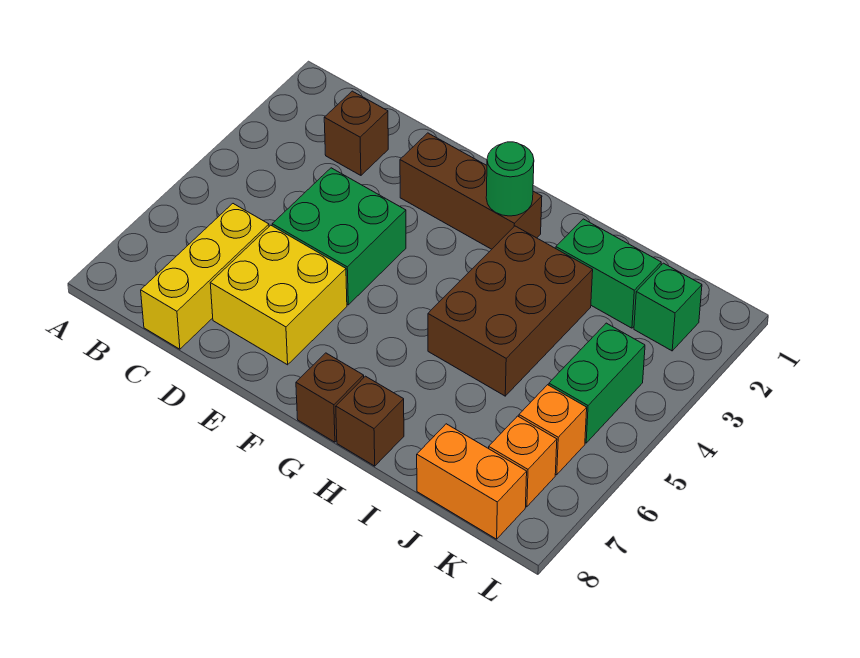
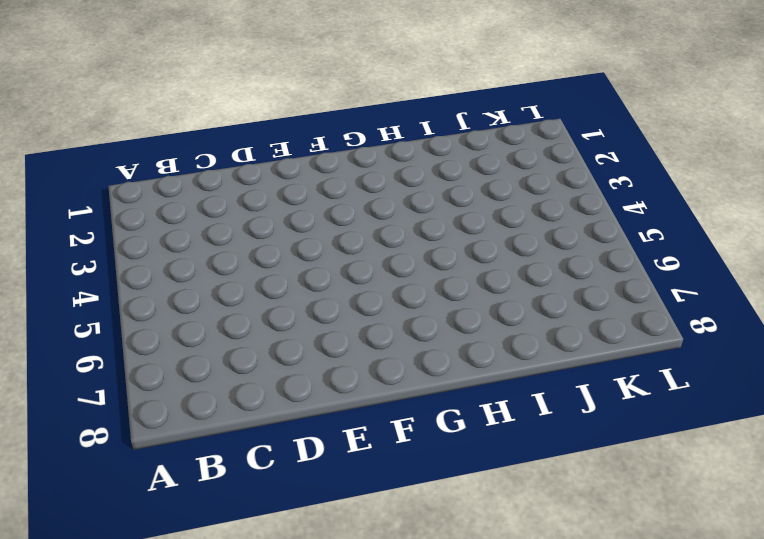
none -> brown 1x1 brick [324,91,388,175]
none -> yellow 1x3 brick [141,204,269,349]
none -> green 2x2 brick [272,168,406,305]

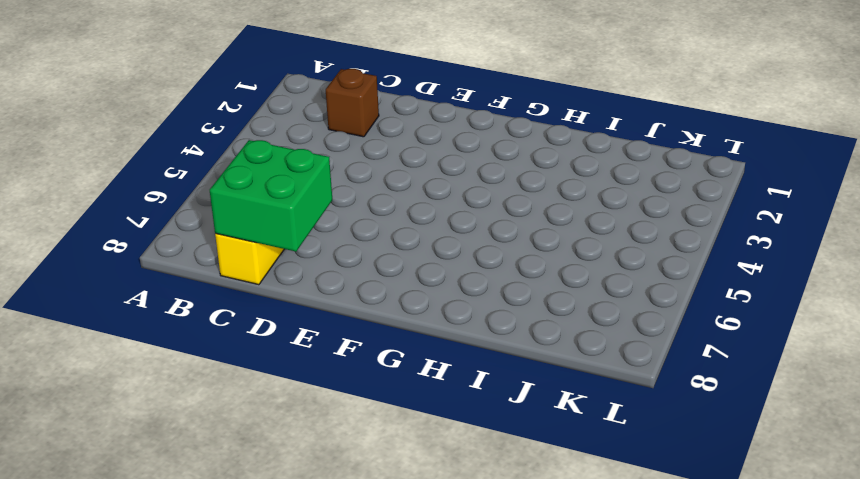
green 2x2 brick [210,140,332,252] -> green 2x2 brick moved to [272,168,406,305]
none -> yellow 2x2 brick [210,225,347,365]
none -> brown 1x3 brick [400,133,542,249]
none -> brown 1x1 brick [296,353,364,442]

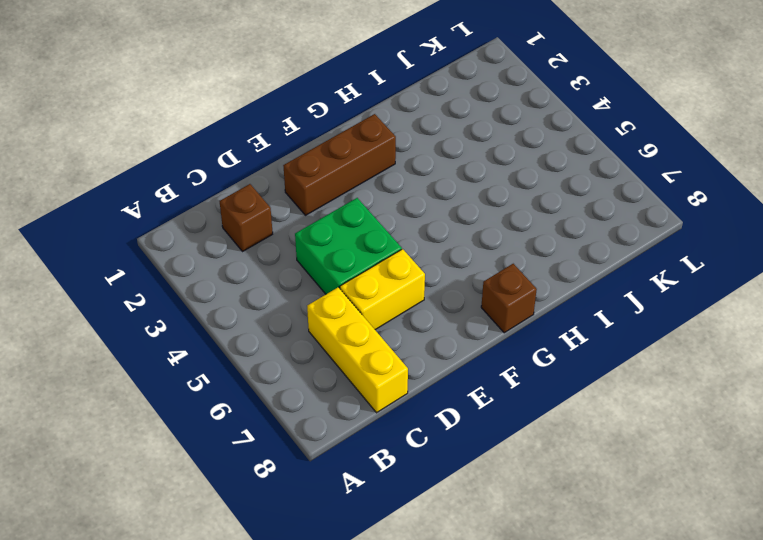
yellow 1x2 brick [340,249,425,330] -> yellow 2x2 brick [210,225,347,365]
none -> brown 2x3 brick [428,226,593,396]
none -> brown 1x1 brick [336,376,404,466]
none -> green 1x2 brick [556,219,661,328]

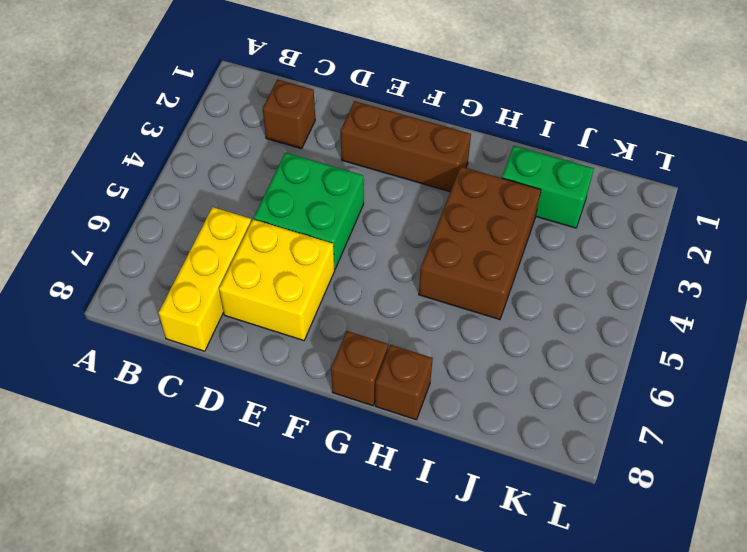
none -> orange 1x2 brick [417,424,527,539]
none -> green 1x1 brick [634,263,702,351]
none -> green 1x2 brick [549,323,645,443]

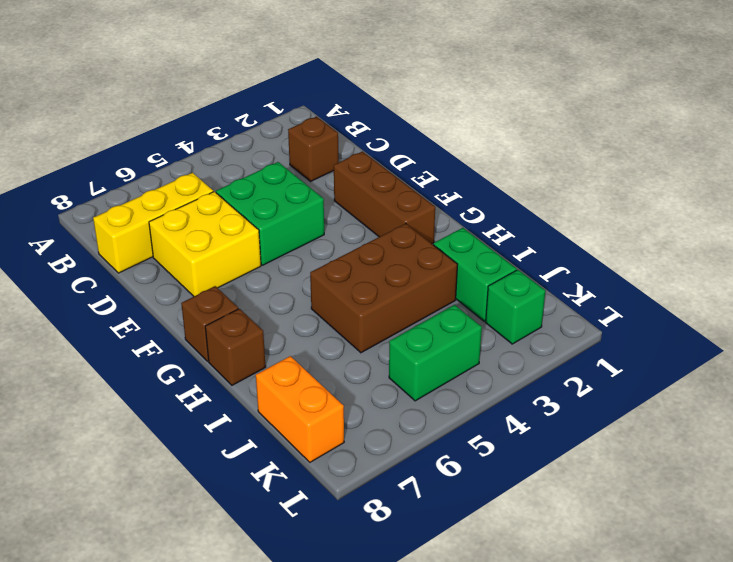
none -> orange 1x1 brick [519,385,587,475]
none -> orange 1x1 brick [489,416,557,507]
none -> green 1x1 round brick [486,142,534,216]

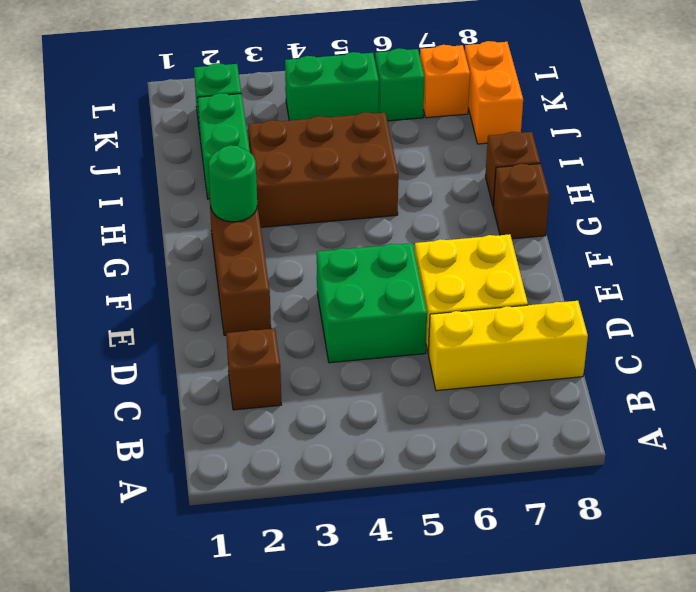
green 1x1 brick [375,48,425,121] -> orange 1x1 brick [519,385,587,475]

